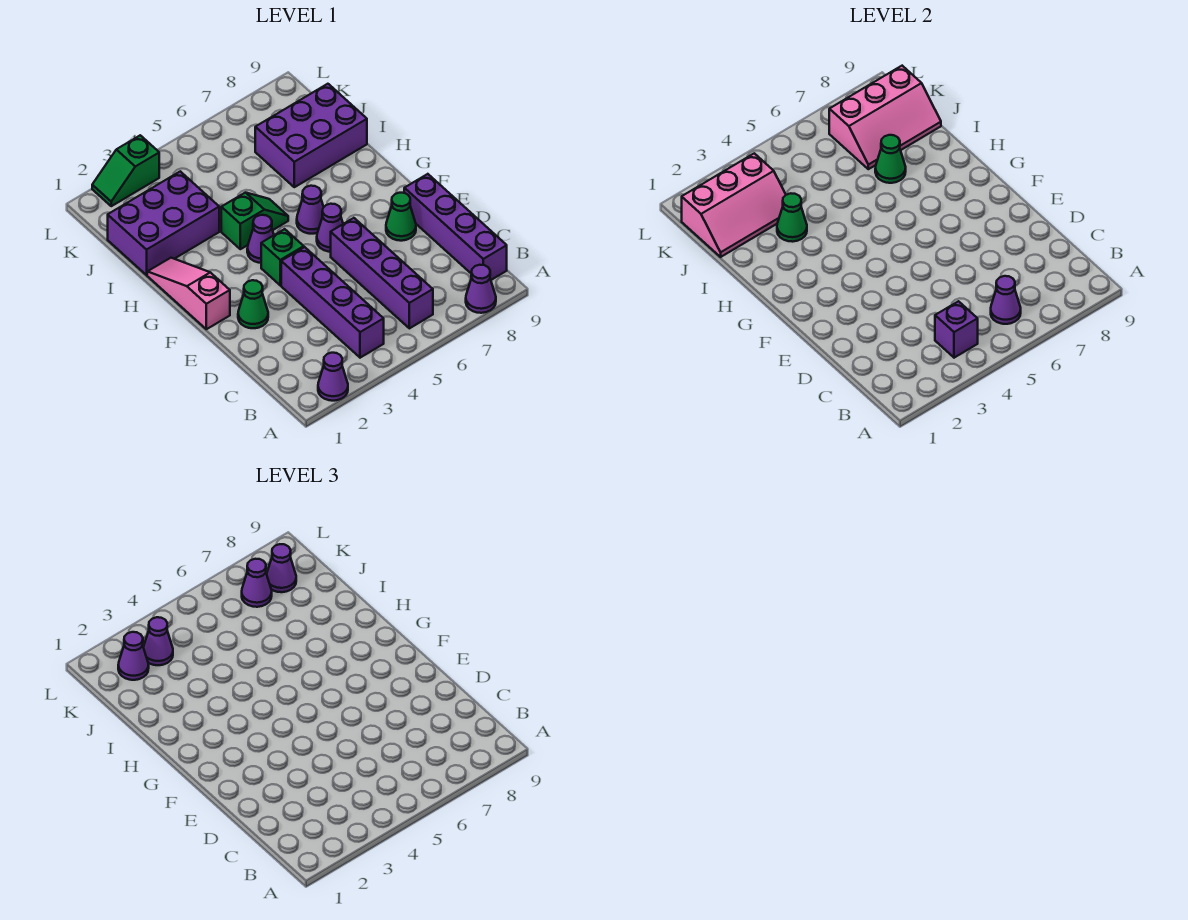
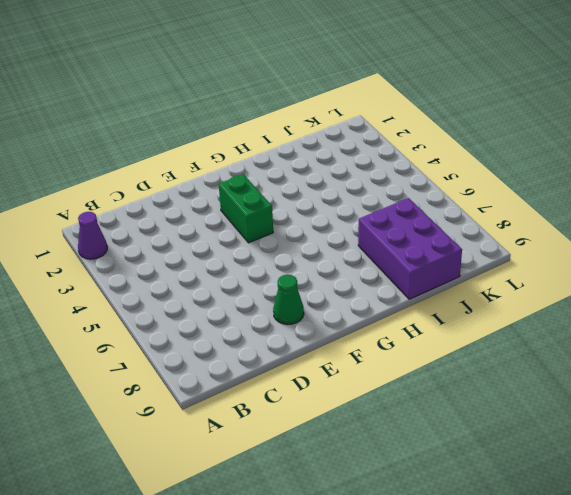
green 1x2 brick [219,174,273,243] -> green 1x1 brick [261,229,304,285]
none -> purple 1x1 cone [466,265,496,313]
none -> purple 1x4 brick [281,247,384,358]
none -> purple 1x4 brick [331,218,433,328]

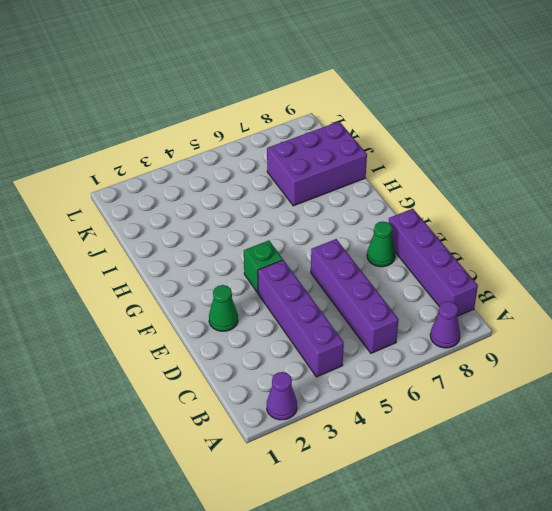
none -> pink 1x3 slope [147,258,230,329]
none -> purple 1x1 cone [317,204,343,252]
none -> purple 1x1 cone [247,215,274,263]

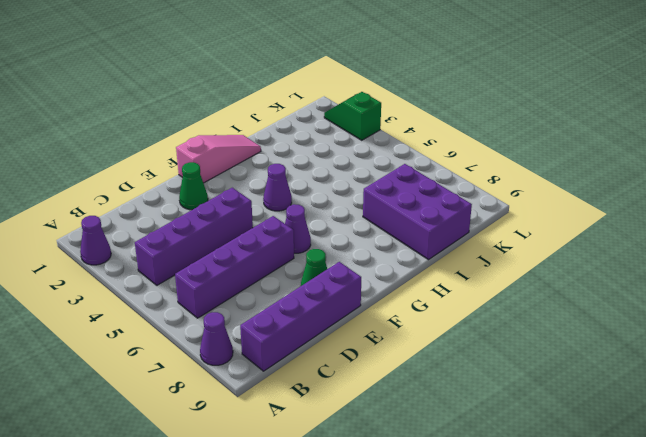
none -> green 1x1 brick [261,229,304,285]
none -> purple 1x1 cone [297,186,324,234]
none -> green 1x2 slope [221,193,288,249]

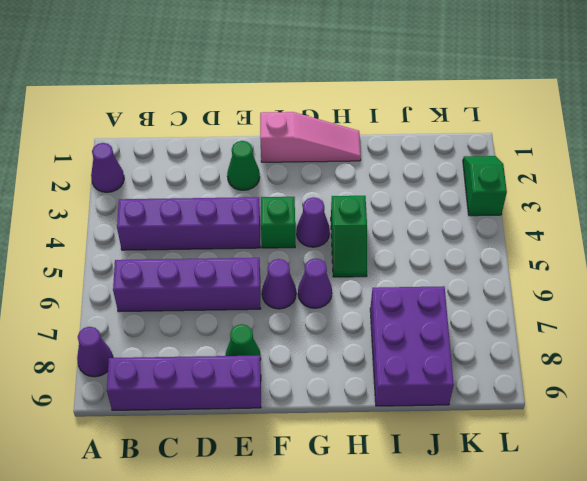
none -> purple 2x3 brick [108,171,219,275]
none -> purple 1x1 brick [935,301,978,358]
none -> purple 1x1 cone [991,276,1021,324]

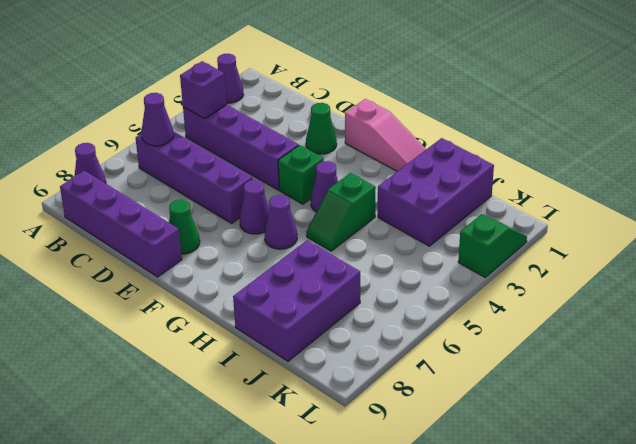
none -> green 1x1 cone [777,193,807,242]
none -> green 1x1 cone [875,135,906,183]
none -> pink 2x3 slope [682,153,786,257]

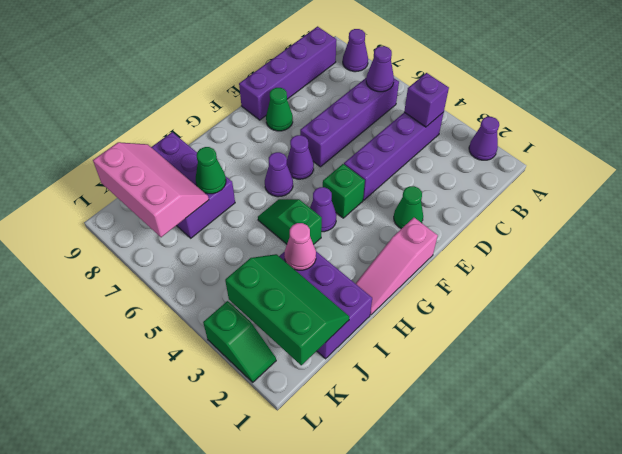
pink 1x1 cone [284,223,316,270] -> green 1x1 cone [777,193,807,242]
green 2x3 slope [225,254,349,365] -> pink 2x3 slope [682,153,786,257]
none -> purple 1x1 cone [118,632,149,680]
none -> purple 1x1 cone [143,617,173,665]
none -> purple 1x1 cone [242,559,272,607]

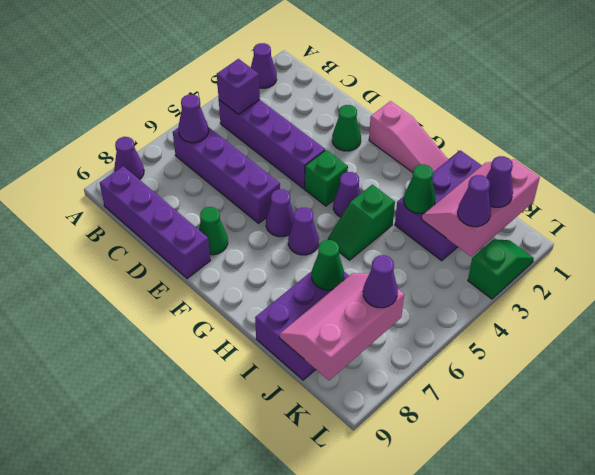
none -> purple 1x1 cone [267,544,296,592]

